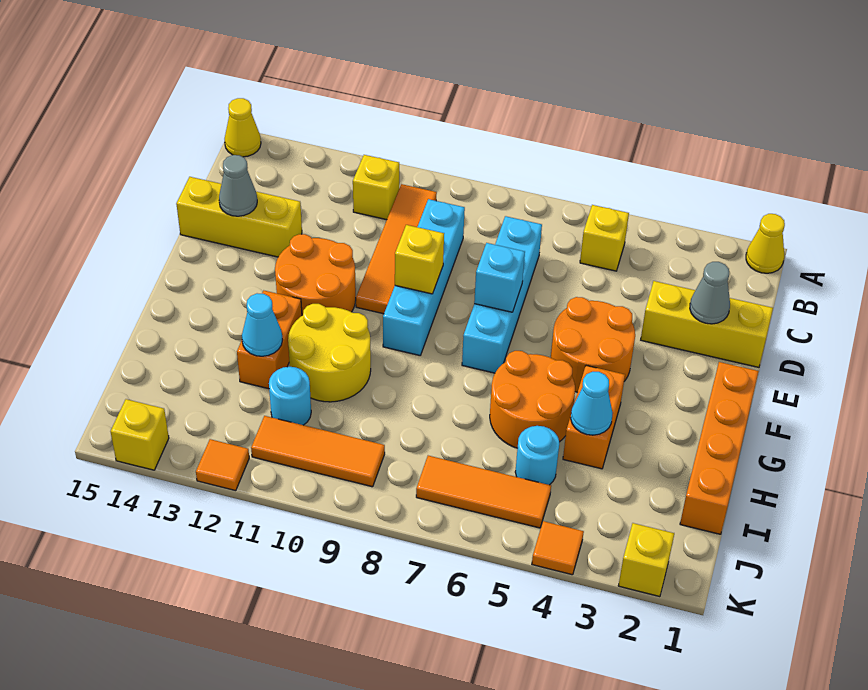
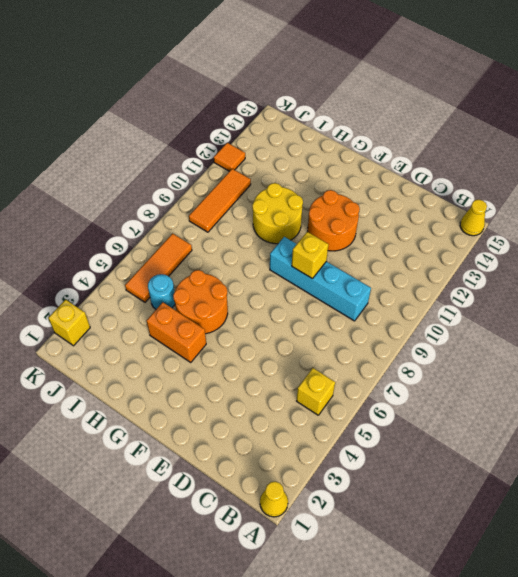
none -> orange 1x4 tile [356,184,437,314]
none -> yellow 1x1 brick [353,155,399,220]
none -> cyan 1x4 brick [462,216,542,373]
none -> yellow 1x3 brick [641,281,773,367]

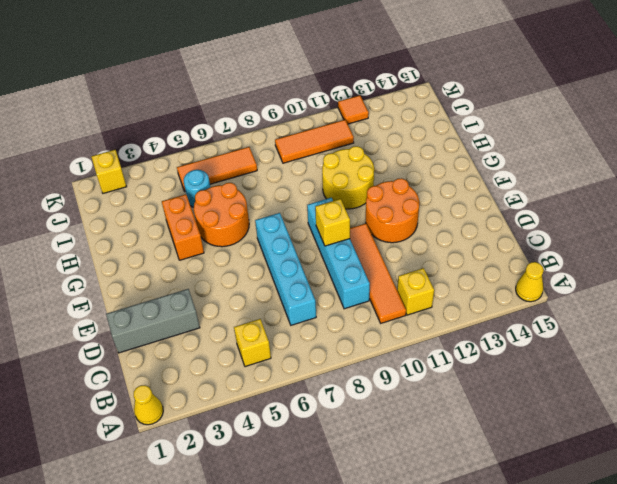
grey 1x3 brick [106,289,200,353] -> yellow 1x3 brick [641,281,773,367]
none -> yellow 1x3 brick [176,177,302,257]
none -> orange 2x2 round brick [551,297,635,392]
none -> orange 1x4 brick [680,362,759,534]
none -> orange 1x2 brick [237,291,302,389]

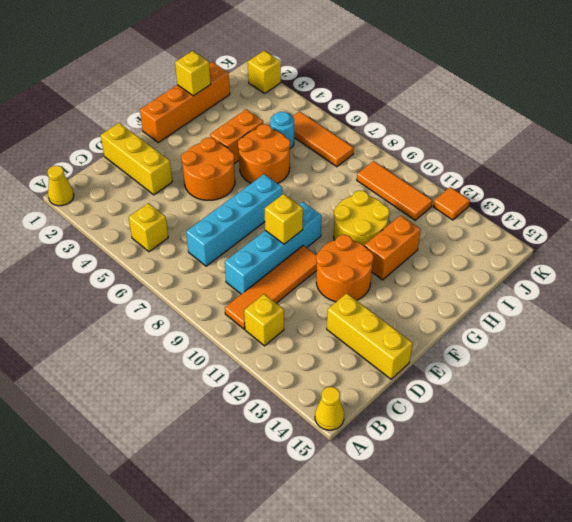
yellow 1x1 brick [175,51,211,96] -> yellow 1x1 brick moved to [111,399,169,470]
none -> cyan 1x1 round brick [269,367,311,425]
none -> orange 1x1 tile [532,521,584,575]
none -> grey 1x1 cone [690,262,730,324]
none -> grey 1x1 cone [219,155,257,216]

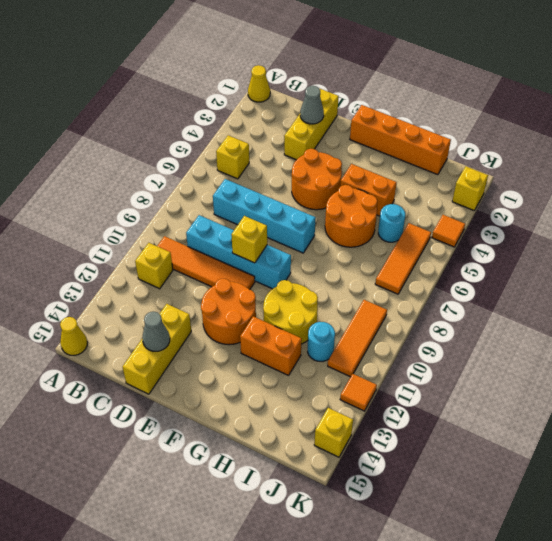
none -> cyan 1x1 brick [474,243,525,312]
none -> cyan 1x1 cone [571,372,613,435]
none -> cyan 1x1 cone [242,293,282,356]

